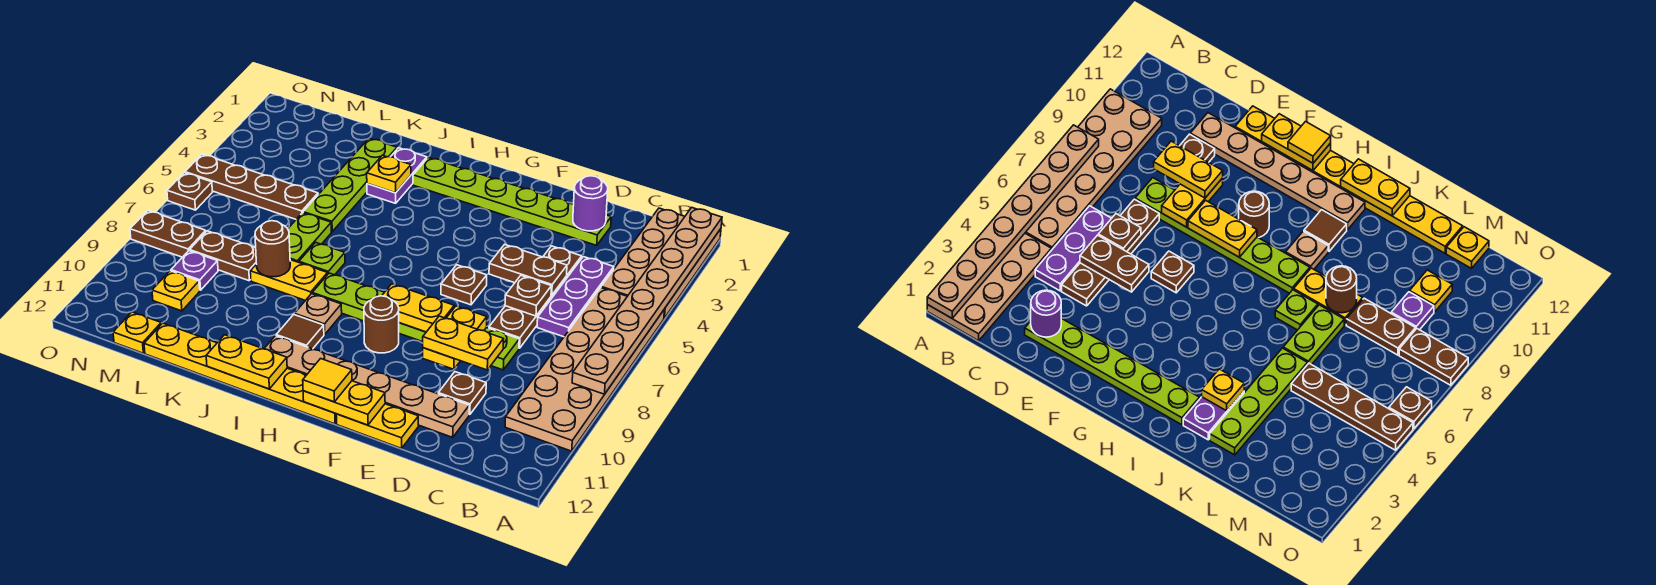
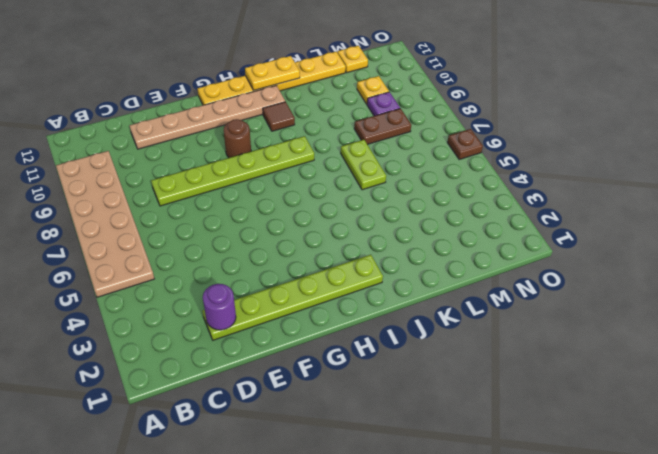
none -> tan 2x4 plate [601,208,721,318]
none -> purple 1x3 plate [537,257,614,337]
none -> brown 1x4 plate [489,246,582,348]
none -> brown 1x1 plate [438,372,486,415]

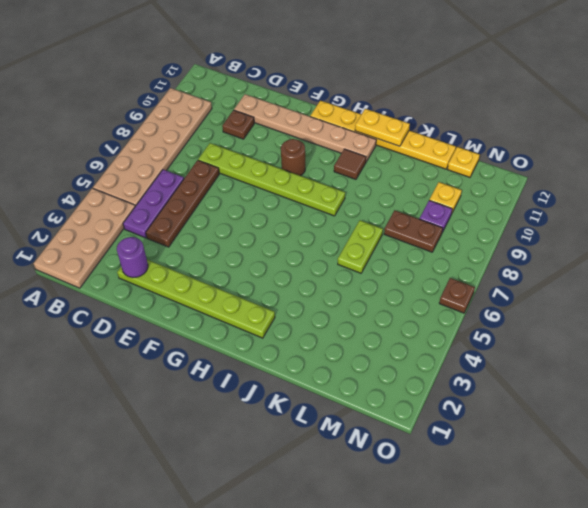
none -> yellow 1x2 plate [336,404,418,448]
none -> brown 1x1 plate [441,265,487,305]
none -> tan 1x1 plate [294,294,342,334]
none -> purple 1x2 plate [367,148,427,203]

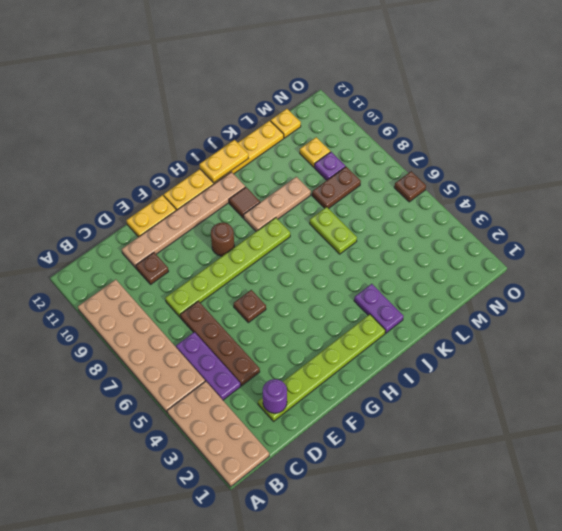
tan 1x3 plate [244,177,311,231] -> tan 1x1 plate [294,294,342,334]
none -> lime 1x1 plate [299,242,345,275]
none -> yellow 1x2 plate [250,260,328,300]
none -> lime 1x4 plate [303,138,397,232]
none -> brown 1x4 plate [185,154,318,219]

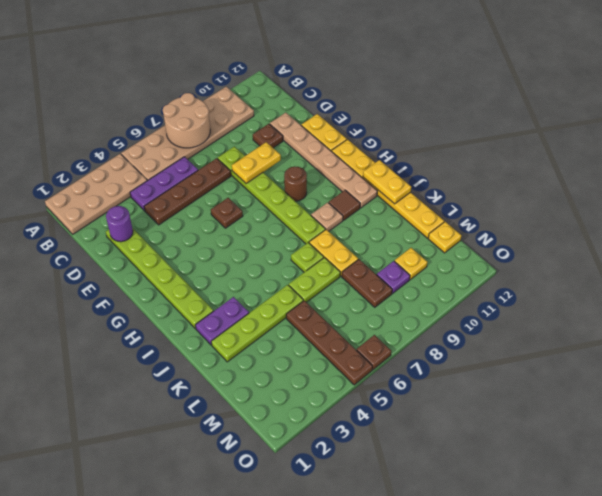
tan 2x2 round brick [163,93,210,148] -> tan 1x8 plate [572,208,722,394]
none -> brown 1x2 plate [130,211,206,257]
none -> brown 1x2 plate [489,244,567,295]
none -> brown 1x1 plate [505,276,551,316]
none -> yellow 1x2 plate [382,284,454,332]

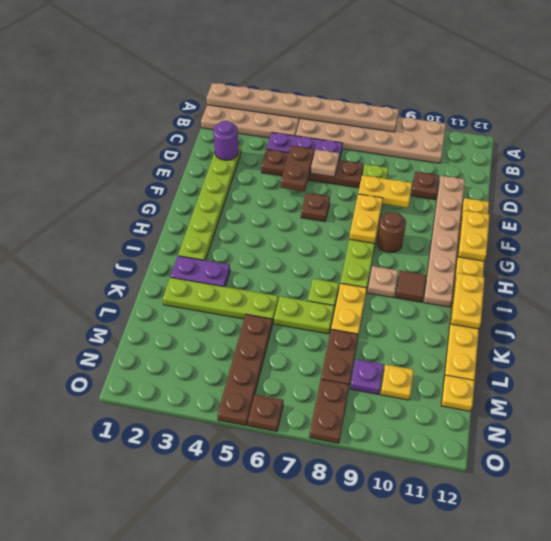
tan 1x1 plate [311,150,339,177] -> brown 1x1 plate [505,276,551,316]
none -> yellow 1x1 plate [367,155,411,193]
none -> brown 1x1 round brick [255,221,290,277]
none -> yellow 1x2 plate [423,316,504,370]
none -> yellow 1x1 tile [303,359,352,402]

